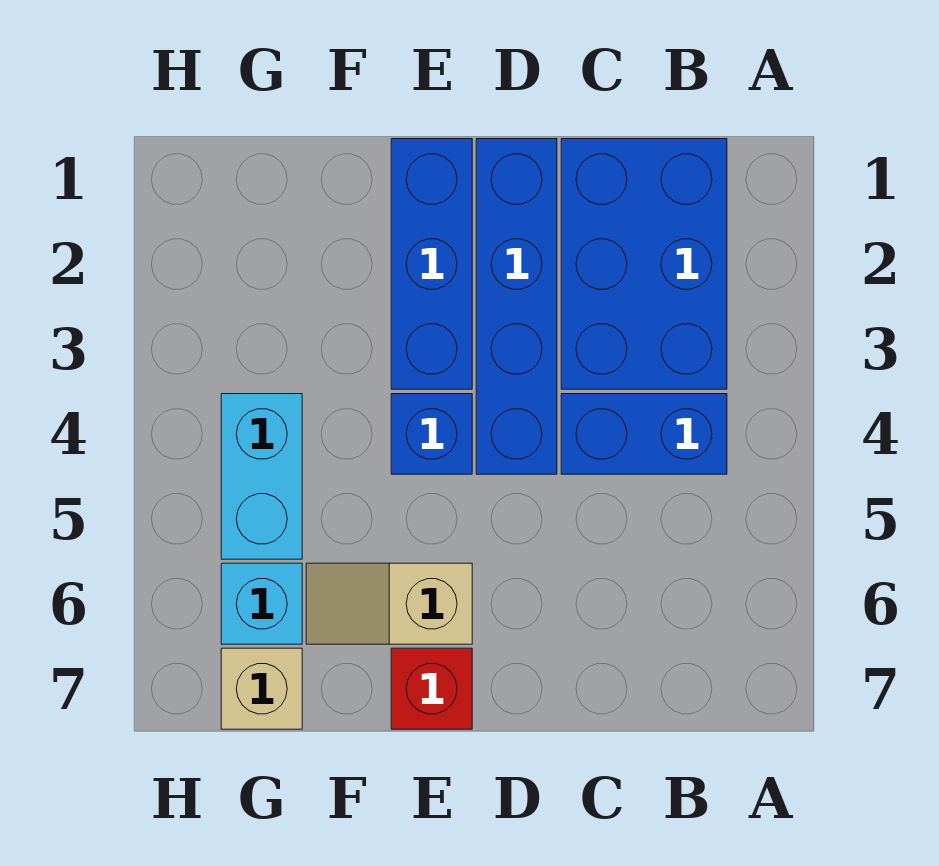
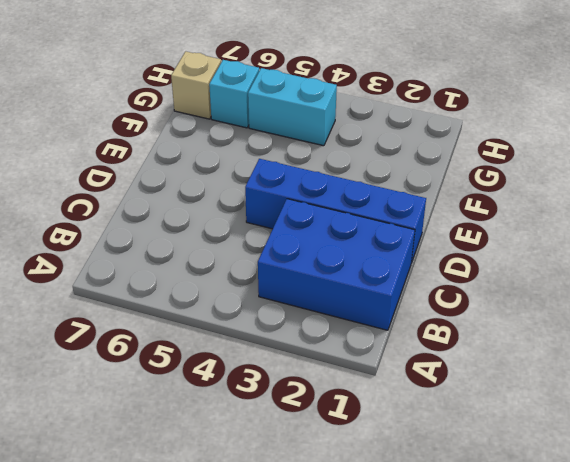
none -> blue 1x2 brick [561,394,727,474]
none -> blue 1x3 brick [391,139,472,389]

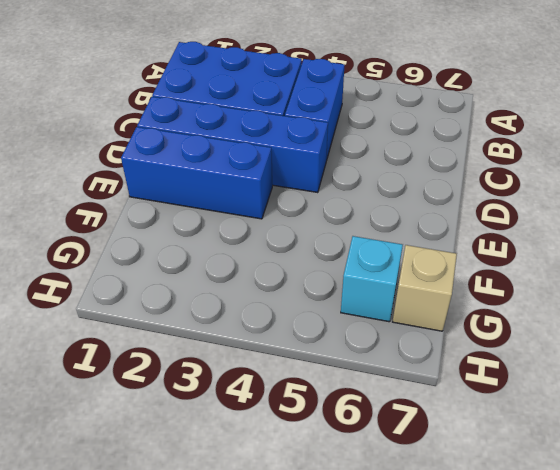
none -> blue 1x1 brick [391,394,472,474]
none -> tan 1x2 slope [306,563,472,644]

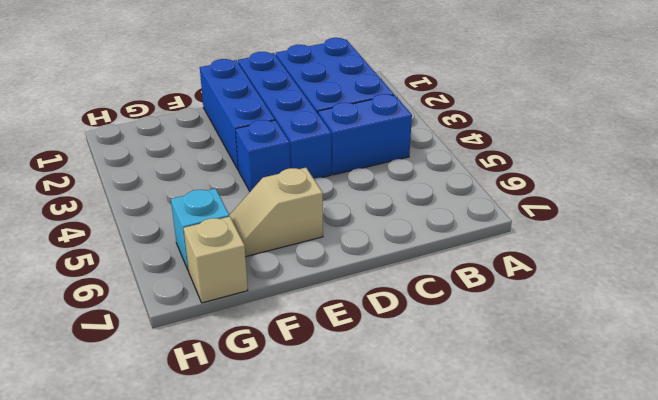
none -> red 1x1 brick [391,648,472,729]
none -> cyan 1x2 brick [221,394,302,559]

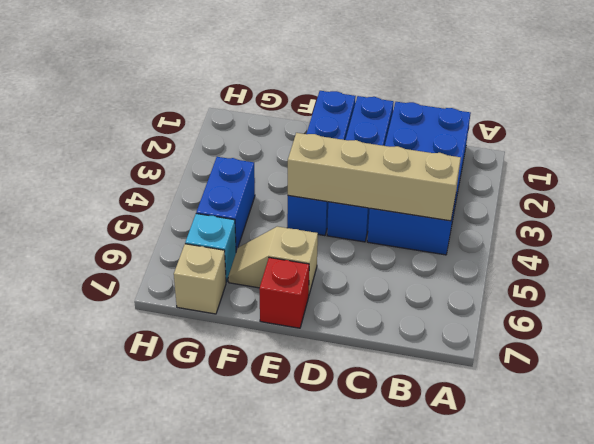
tan 1x4 brick [288,133,461,221] -> none
blue 1x2 brick [196,157,255,252] -> cyan 1x2 brick [221,394,302,559]

